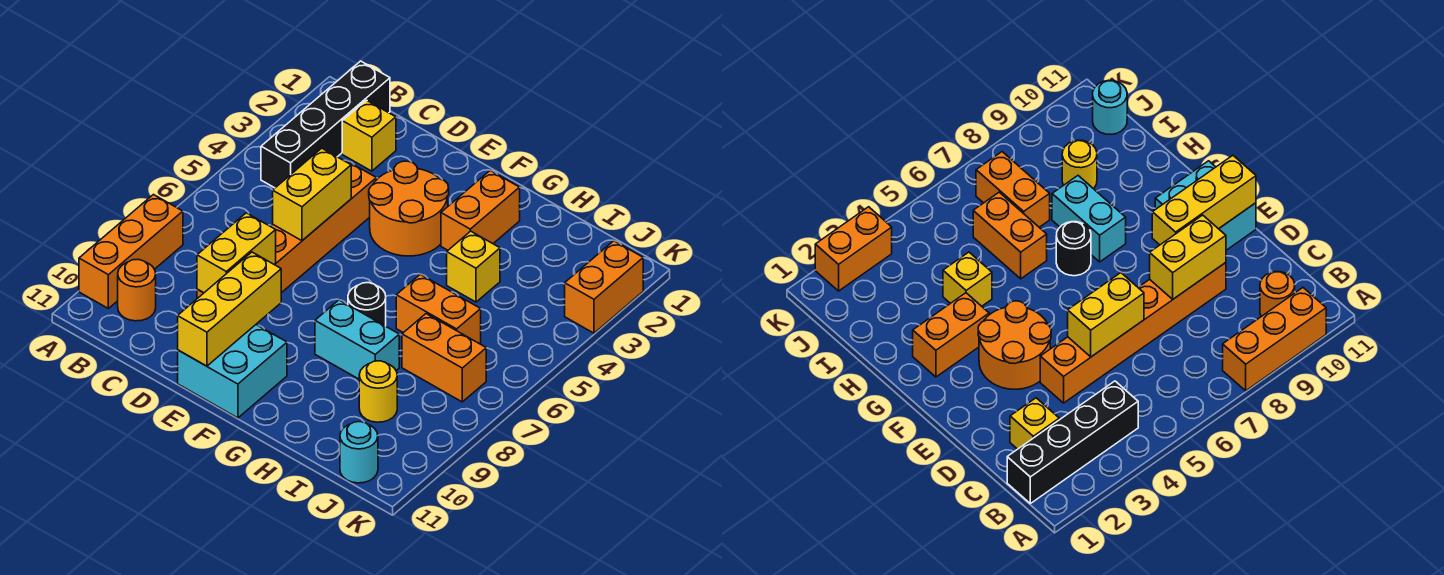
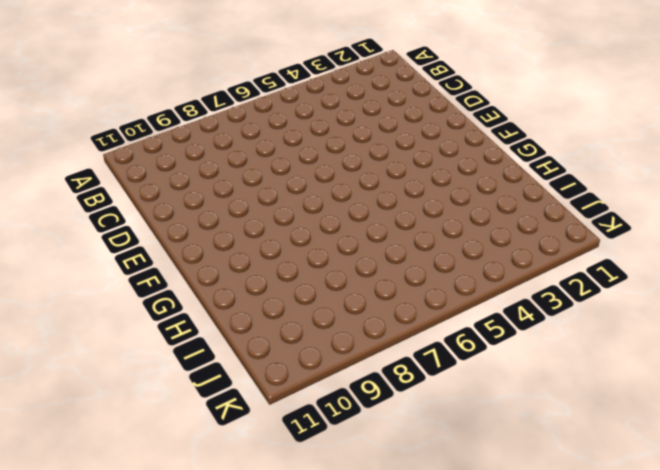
none -> orange 1x3 brick [79,195,183,308]
none -> black 1x4 brick [261,61,390,188]
none -> orange 1x1 round brick [118,259,156,321]

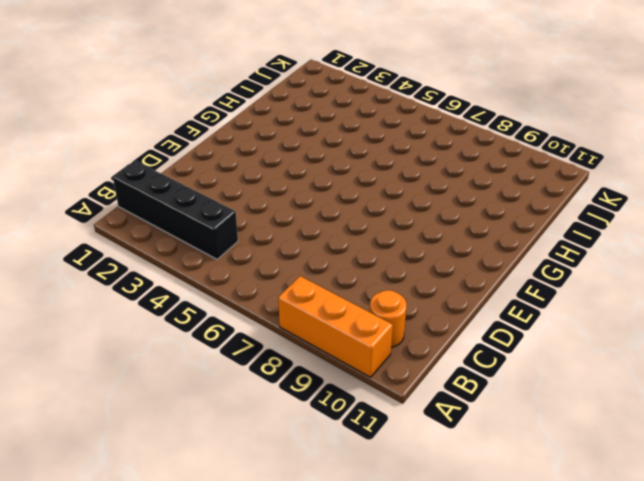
none -> yellow 1x1 brick [342,100,396,171]
none -> orange 1x6 brick [197,161,376,299]
none -> orange 2x2 round brick [369,161,449,256]

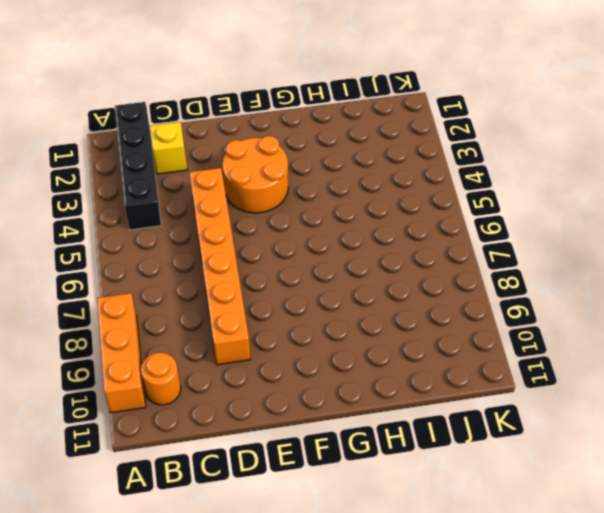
none -> cyan 2x2 brick [178,325,287,418]
none -> orange 1x2 brick [441,170,520,250]
none -> black 1x1 round brick [348,283,386,326]

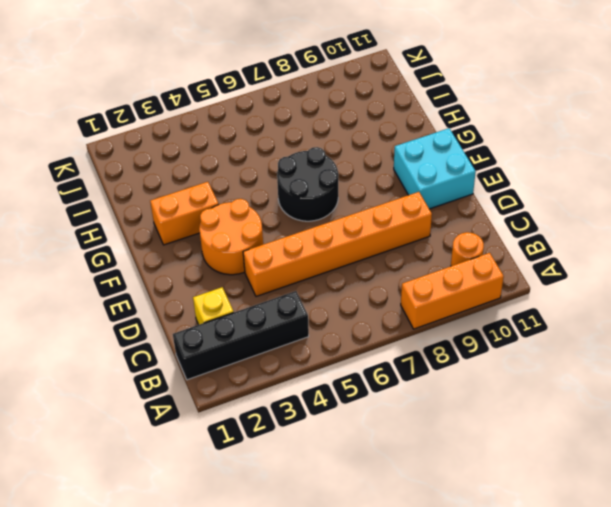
black 2x2 round brick [277,147,338,221] -> black 1x1 round brick [348,283,386,326]
none -> cyan 1x2 brick [315,300,399,379]
none -> yellow 1x1 brick [447,231,500,302]
none -> orange 1x2 brick [396,274,481,344]

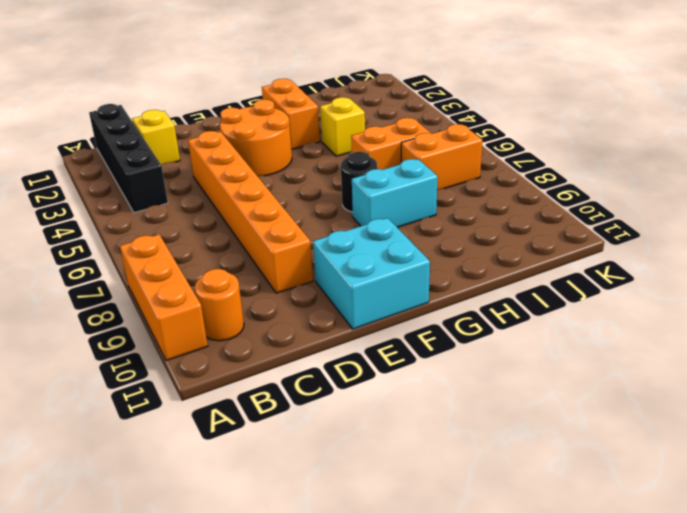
none -> yellow 1x1 round brick [359,361,397,422]
none -> cyan 1x1 round brick [340,422,378,483]
none -> orange 1x2 brick [565,241,643,333]

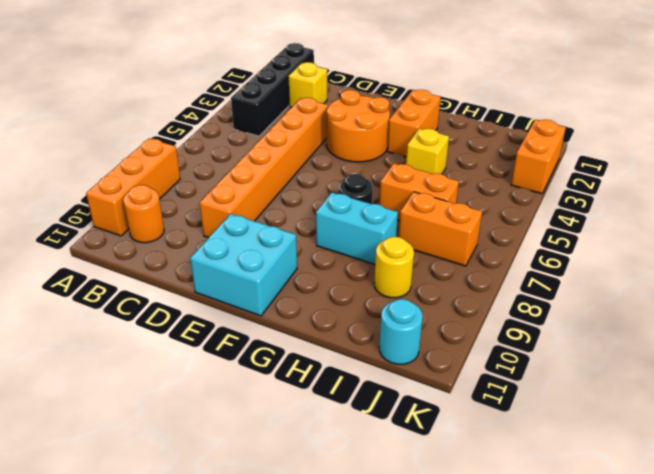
none -> yellow 1x2 brick [273,148,351,241]
none -> yellow 1x2 brick [197,213,276,293]
none -> yellow 1x3 brick [178,252,281,366]

